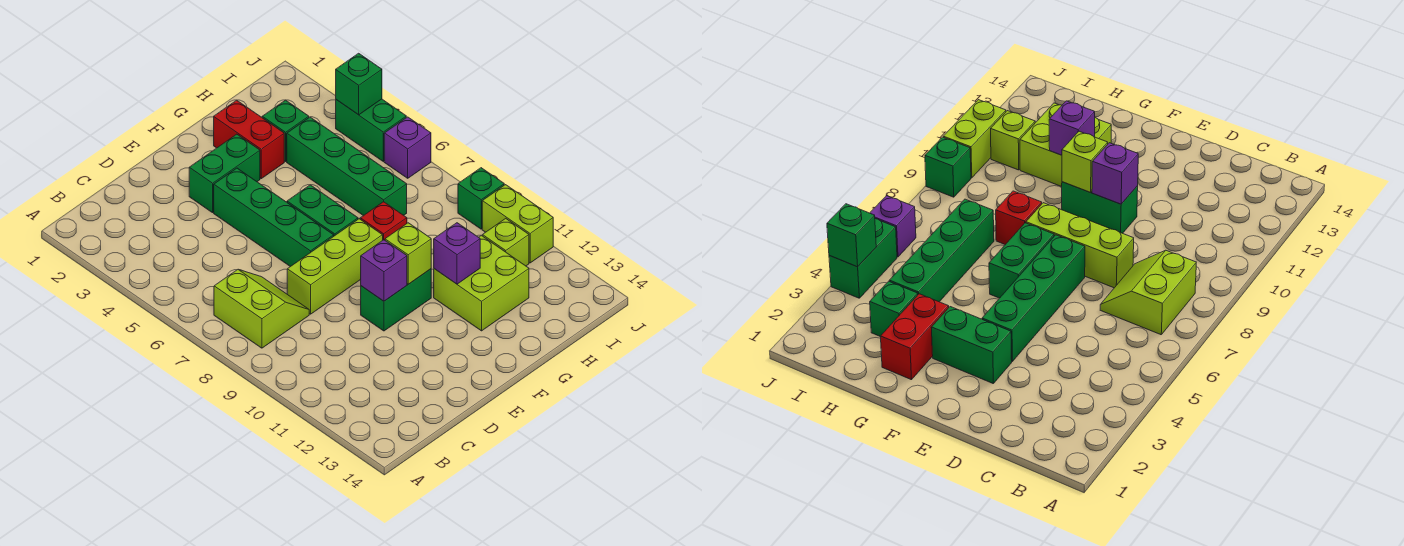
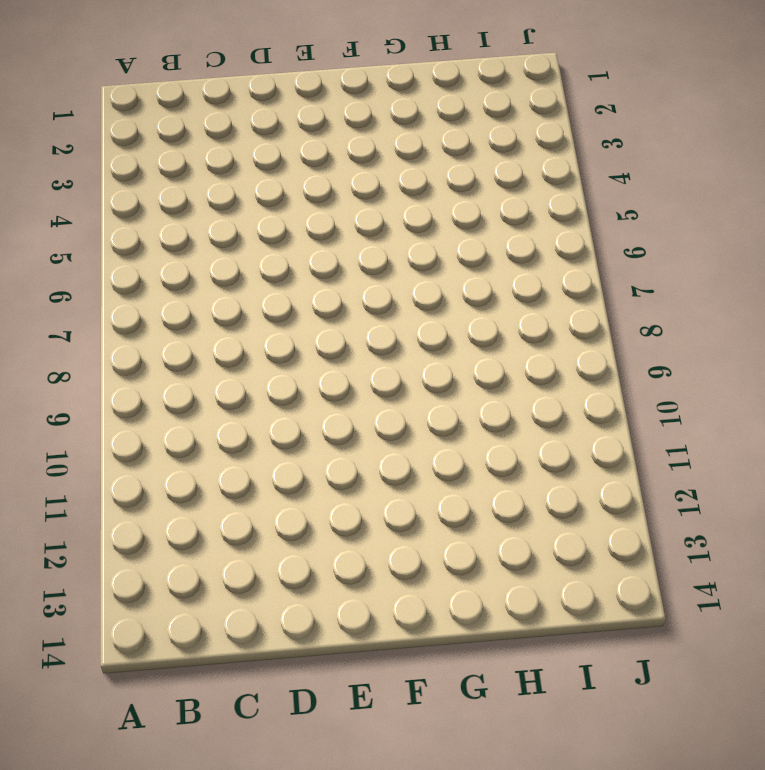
none -> lime 2x2 slope [214,270,309,348]
none -> lime 1x3 brick [287,219,383,314]
none -> green 1x2 brick [189,134,260,213]

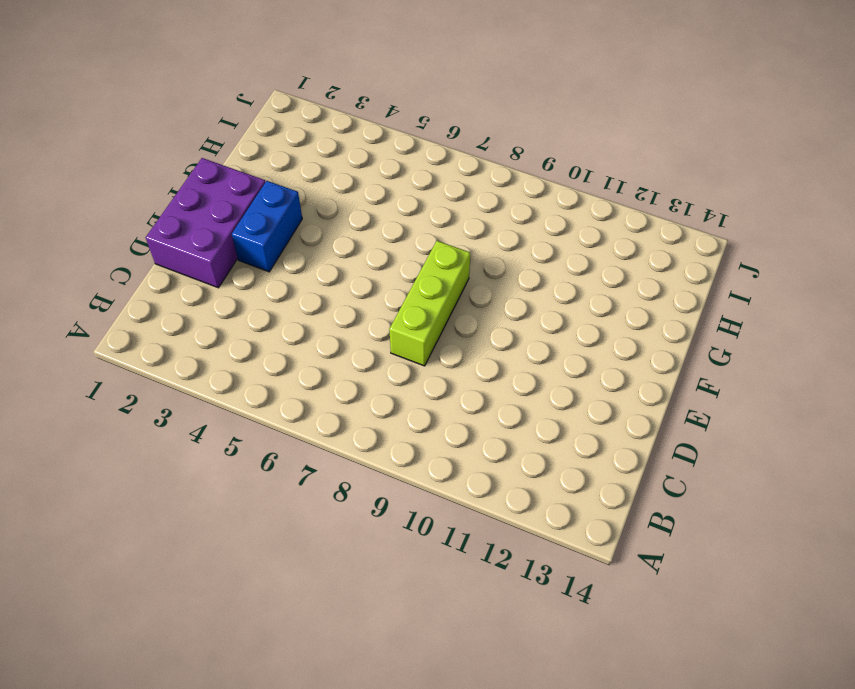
purple 2x3 brick [146,158,265,288] -> none
blue 1x2 brick [232,181,302,272] -> green 1x2 brick [189,134,260,213]
none -> lime 2x2 slope [214,270,309,348]
none -> green 1x4 brick [214,168,334,267]
none -> green 1x2 brick [361,269,431,331]

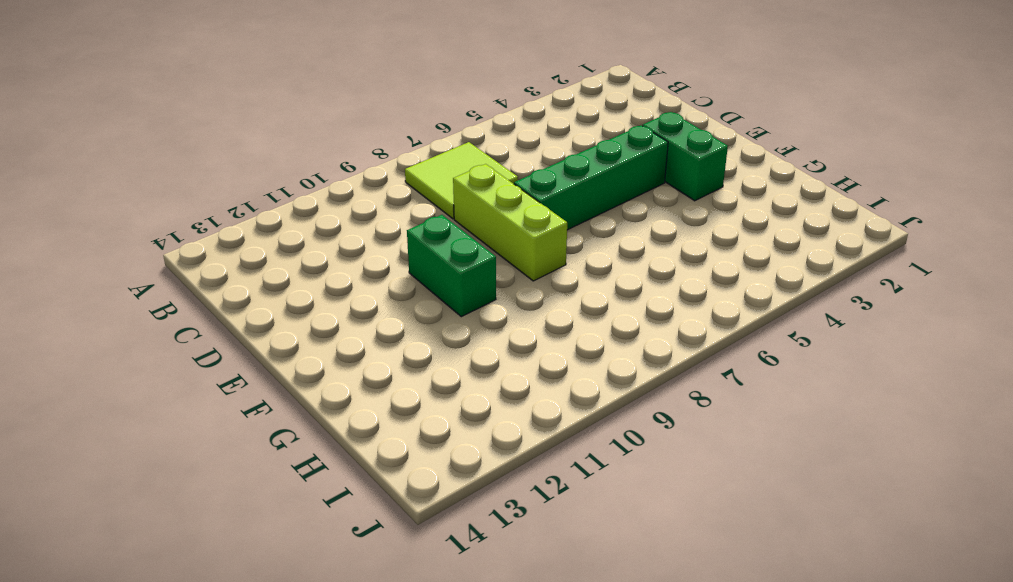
lime 2x2 tile [405,142,518,219] -> lime 2x2 slope [214,270,309,348]
none -> green 1x2 brick [287,185,358,236]
none -> red 1x2 brick [214,100,284,179]
none -> red 1x1 brick [360,202,407,240]

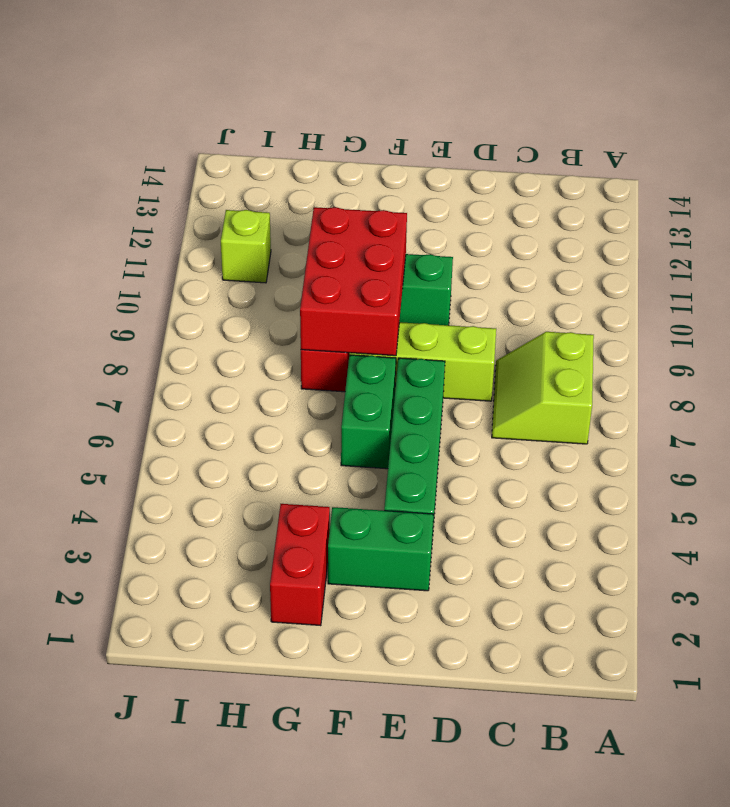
red 2x3 brick [300,207,407,356] -> lime 1x1 brick [385,223,431,284]
none -> lime 2x2 brick [434,235,529,331]
none -> green 1x1 brick [262,100,309,162]
none -> green 1x4 brick [287,117,407,216]

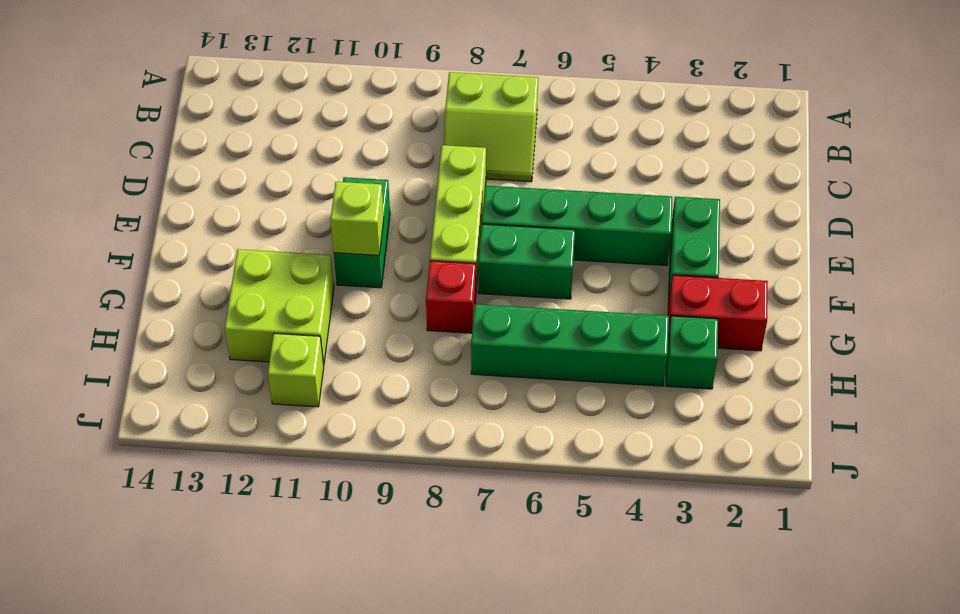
none -> green 1x2 brick [336,99,406,161]
none -> purple 1x1 brick [384,117,431,178]
none -> green 1x1 brick [458,168,504,229]

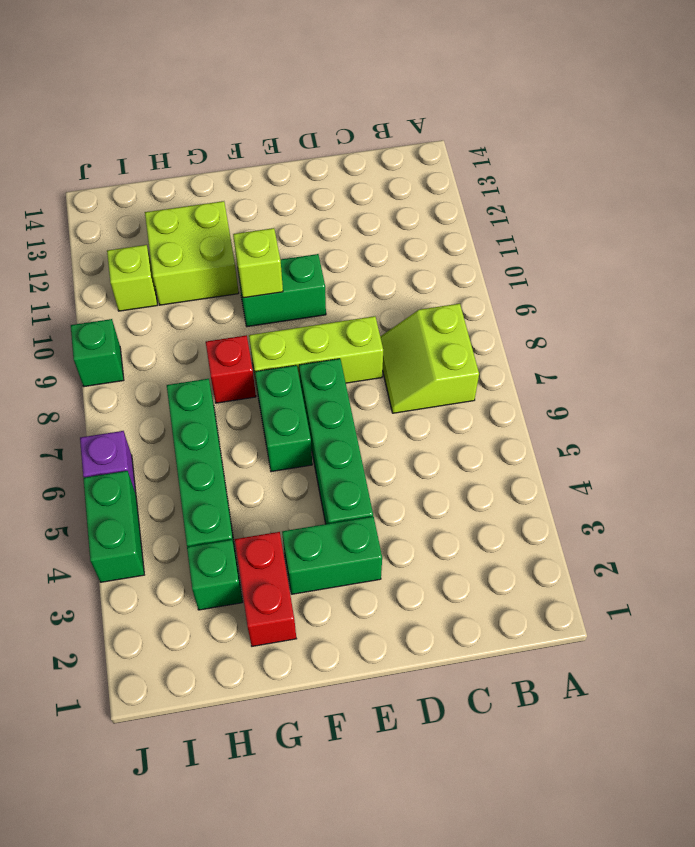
none -> lime 1x2 brick [482,185,553,263]
none -> purple 1x1 brick [361,240,407,301]
none -> purple 1x1 brick [434,223,480,284]

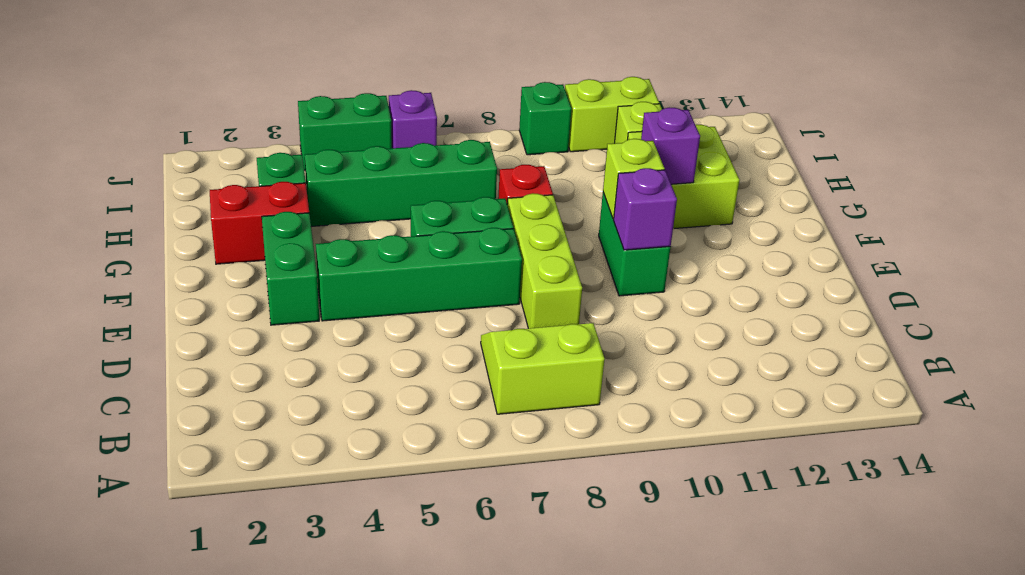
none -> green 1x1 brick [336,53,382,115]

